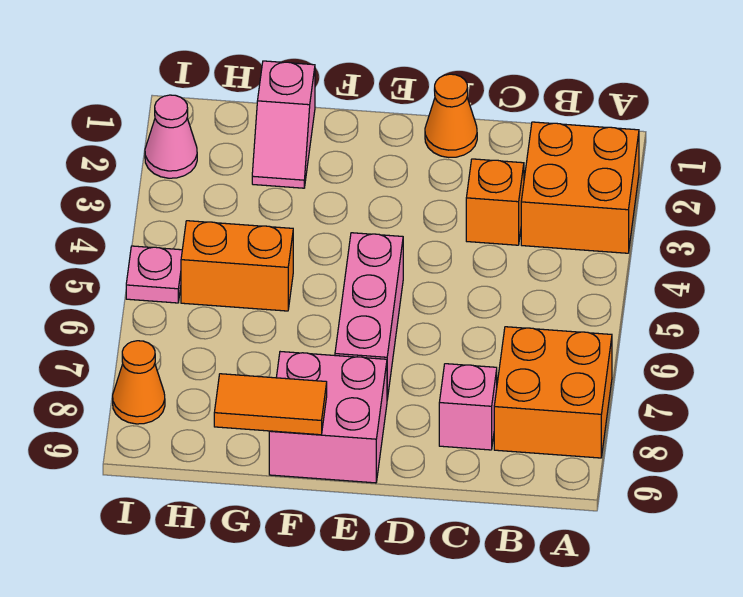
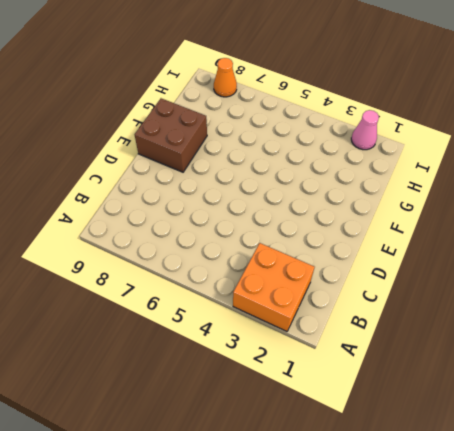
brown 2x2 brick [135,98,207,172] -> pink 2x2 brick [269,352,387,483]
none -> orange 2x2 brick [494,327,612,458]
none -> orange 1x1 brick [466,159,524,245]
none -> pink 1x1 brick [439,364,497,450]

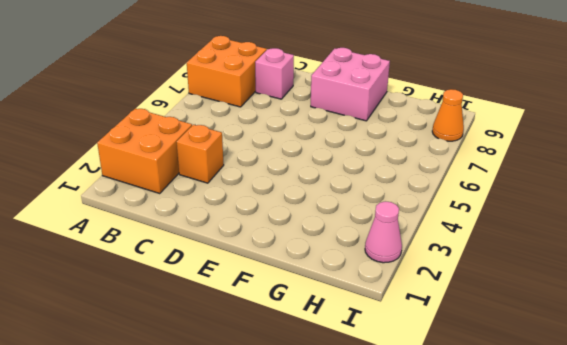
none -> orange 1x1 cone [425,74,477,158]
none -> pink 1x3 brick [335,233,403,399]
none -> pink 1x2 slope [252,61,315,188]

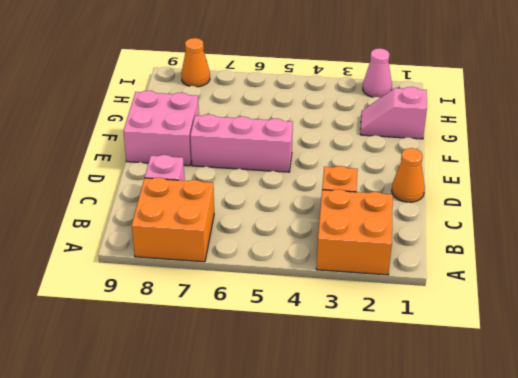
none -> orange 1x2 brick [181,221,293,311]
none -> pink 1x1 plate [126,246,182,303]
none -> orange 1x2 tile [214,374,327,435]

